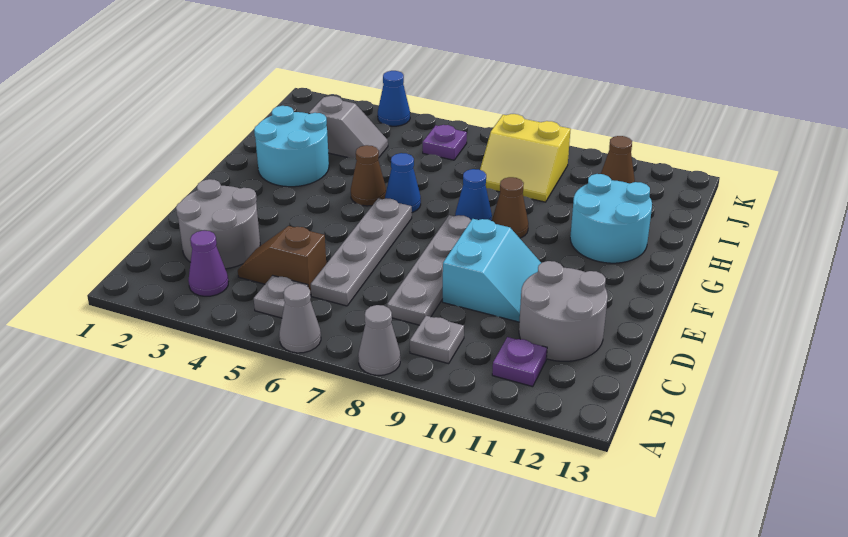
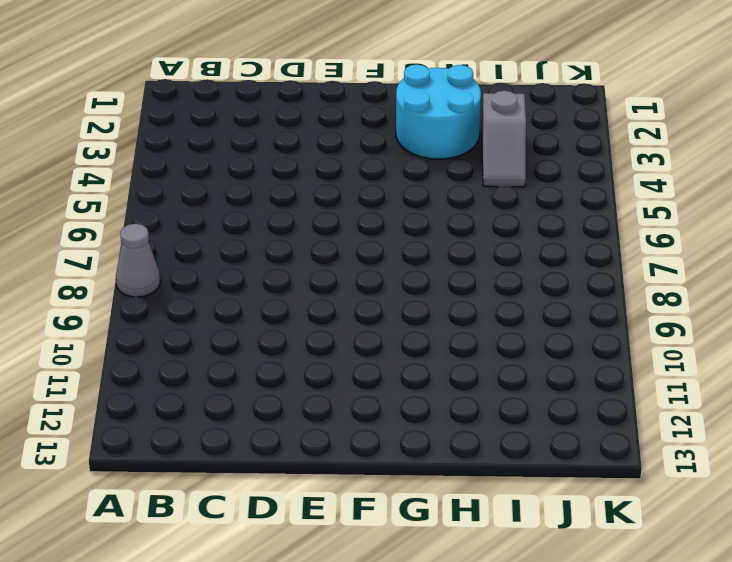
none -> grey 1x1 cone [279,284,321,353]
none -> purple 1x1 cone [188,231,228,296]
none -> grey 1x1 plate [254,275,308,318]

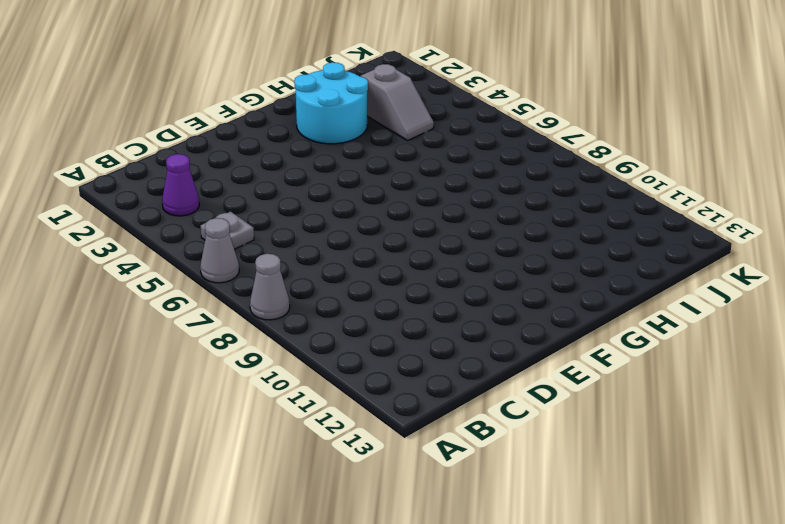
none -> grey 1x1 plate [410,316,464,364]
none -> purple 1x1 plate [492,337,547,387]
none -> grey 2x2 round brick [176,179,260,269]

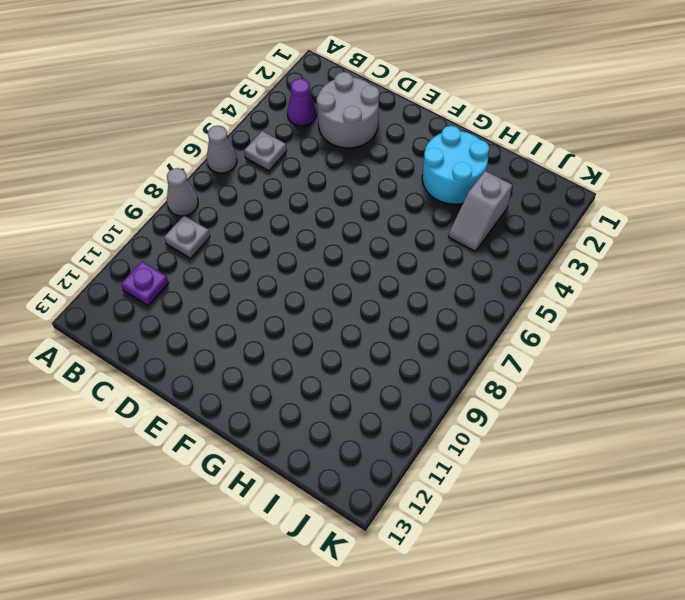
none -> brown 1x2 slope [238,226,326,295]
none -> grey 1x4 plate [311,198,412,306]
none -> grey 1x4 plate [387,215,471,325]

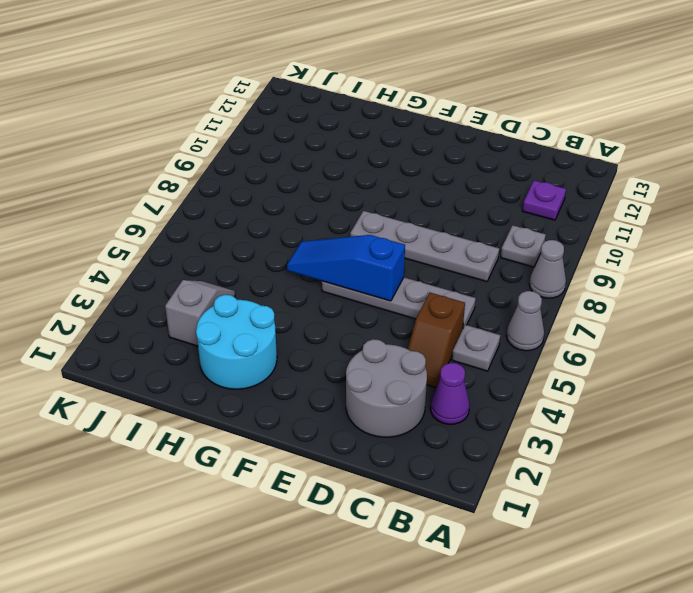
blue 1x3 slope [287,235,405,301] -> none
none -> grey 2x2 round brick [519,261,608,361]
none -> cyan 2x2 slope [443,219,541,322]
none -> brown 1x1 cone [351,145,386,206]

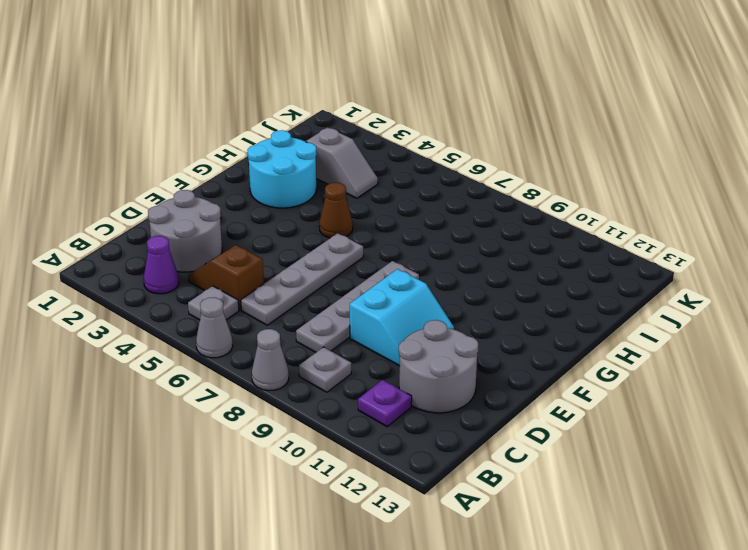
none -> blue 1x1 cone [385,153,421,212]
none -> blue 1x1 cone [455,169,492,221]
none -> brown 1x1 cone [492,177,528,238]

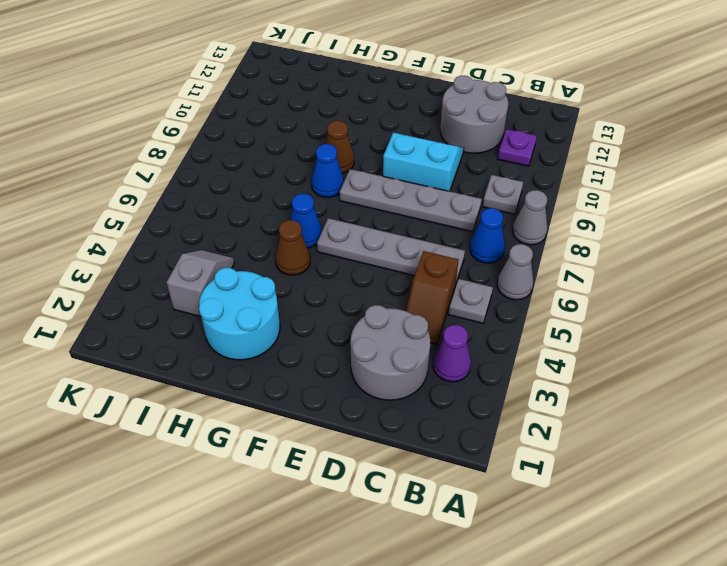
blue 1x1 cone [470,208,505,263] -> blue 1x1 cone moved to [378,71,410,126]
none -> cyan 2x2 round brick [570,174,652,263]
none -> yellow 2x2 slope [480,114,571,202]
none -> purple 1x1 plate [423,125,467,160]

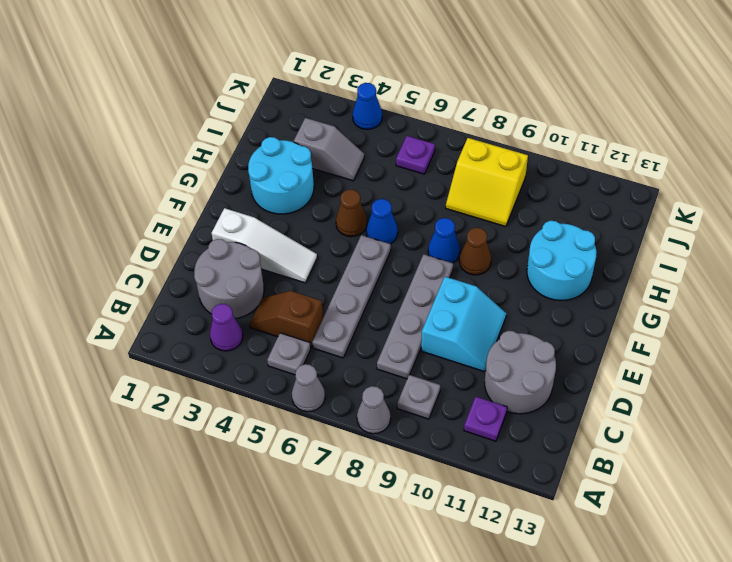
white 1x3 slope [212,208,317,283] -> none
none -> brown 1x1 cone [601,136,635,184]

